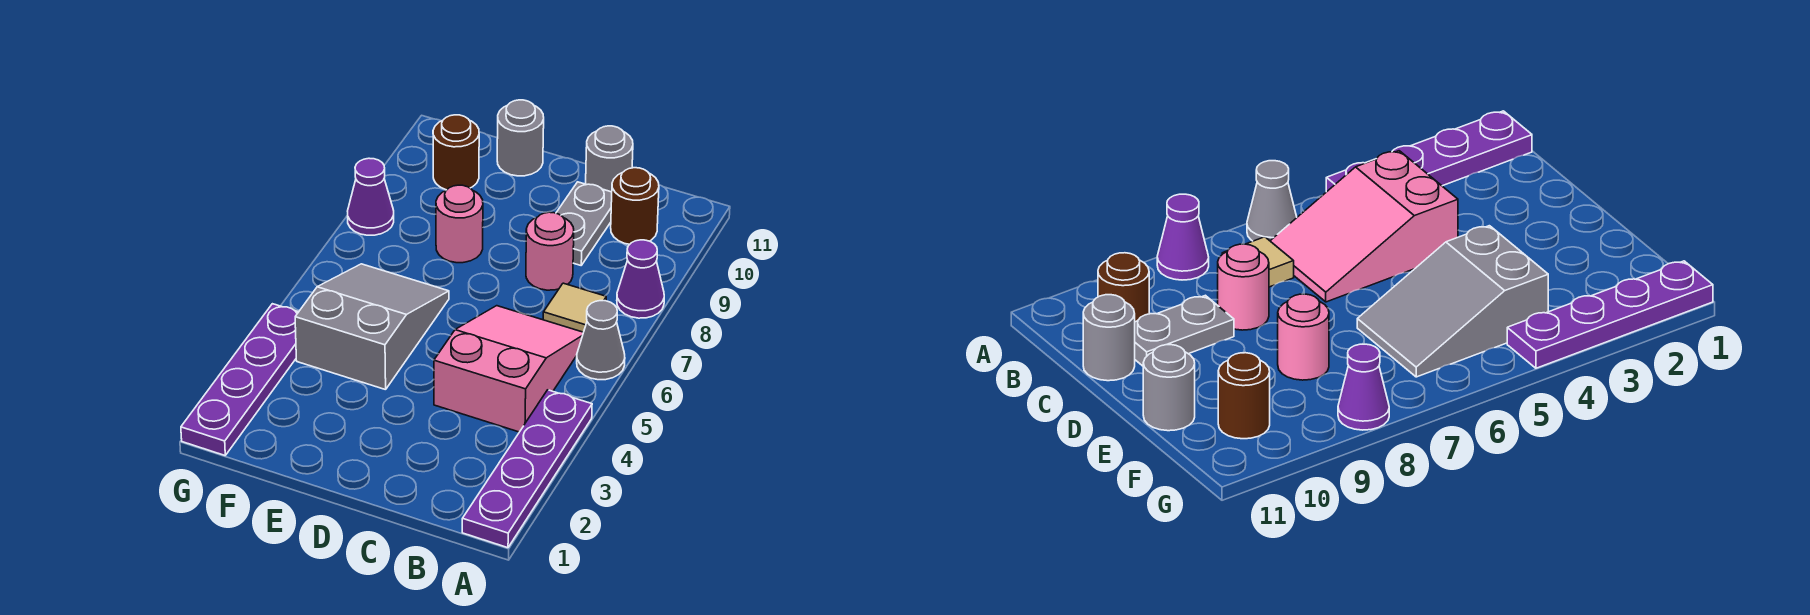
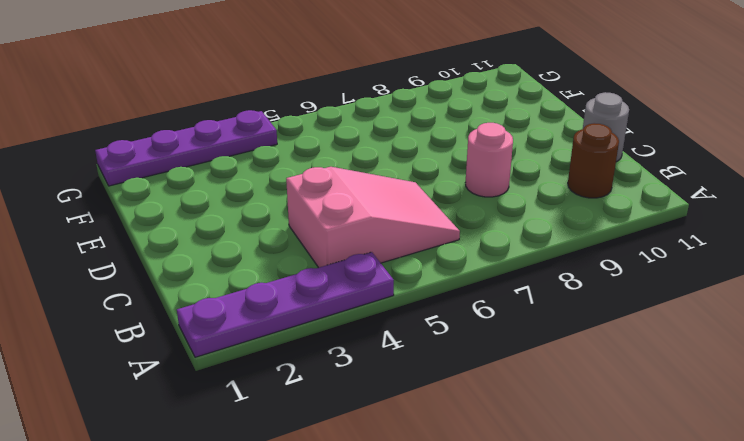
none -> grey 1x1 cone [577,301,625,380]
none -> purple 1x1 cone [617,240,664,318]
none -> tan 1x1 tile [543,283,606,332]

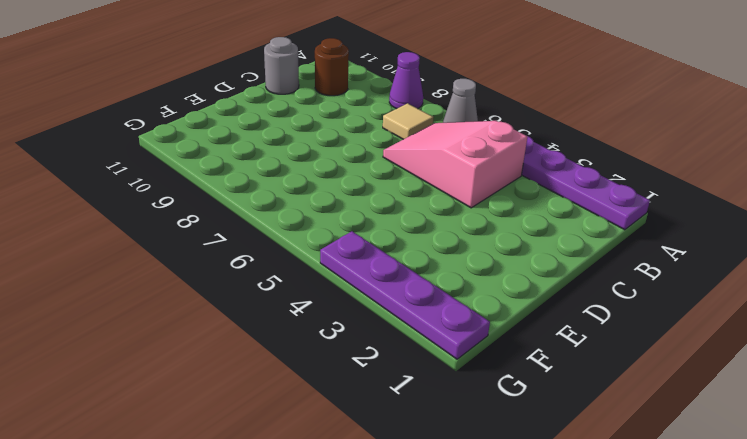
none -> pink 1x1 round brick [526,212,574,290]
none -> grey 1x2 plate [556,182,612,265]
none -> grey 2x3 slope [295,264,449,390]

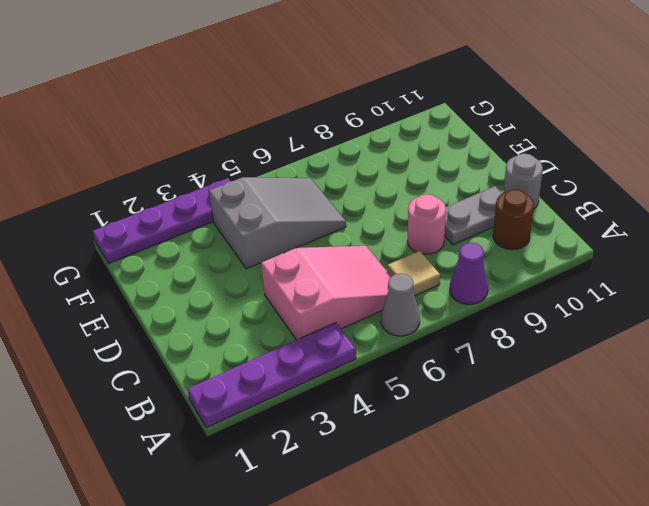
none -> pink 1x1 round brick [436,185,483,263]
none -> grey 1x1 round brick [497,100,544,176]
none -> brown 1x1 round brick [433,115,479,190]

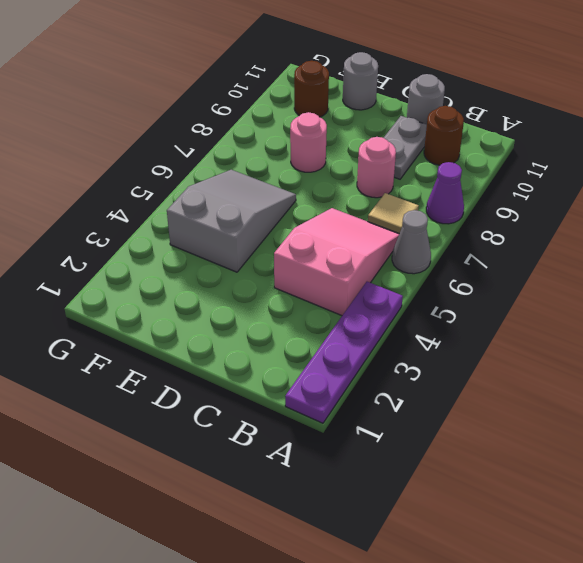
none -> purple 1x4 plate [181,304,298,455]
none -> purple 1x1 cone [348,158,394,235]

